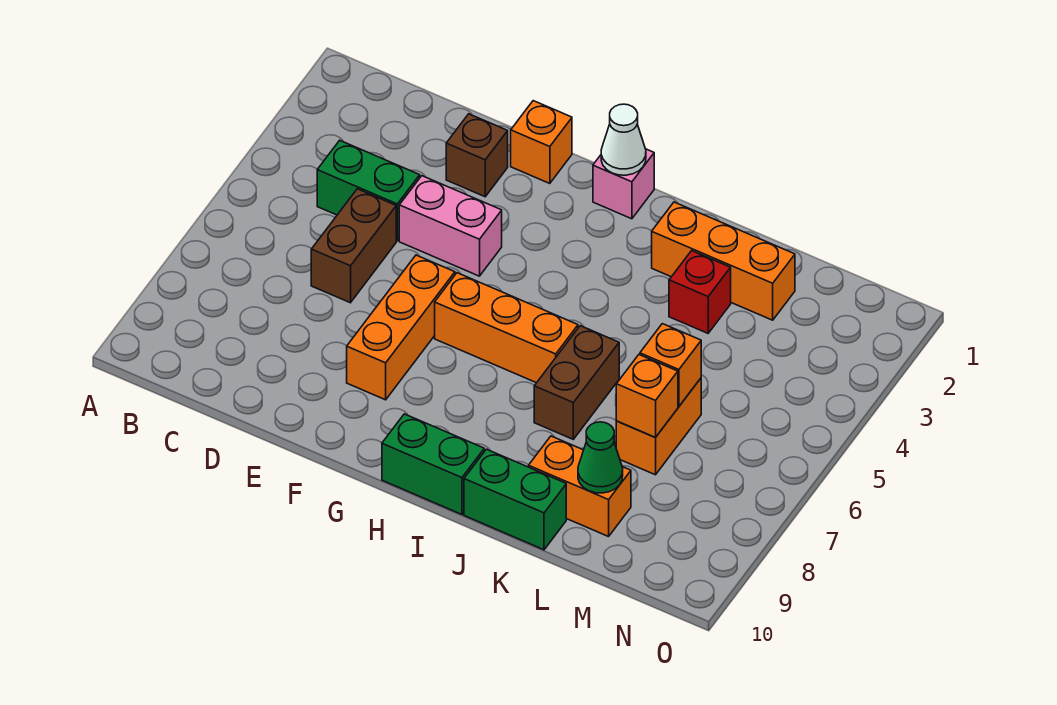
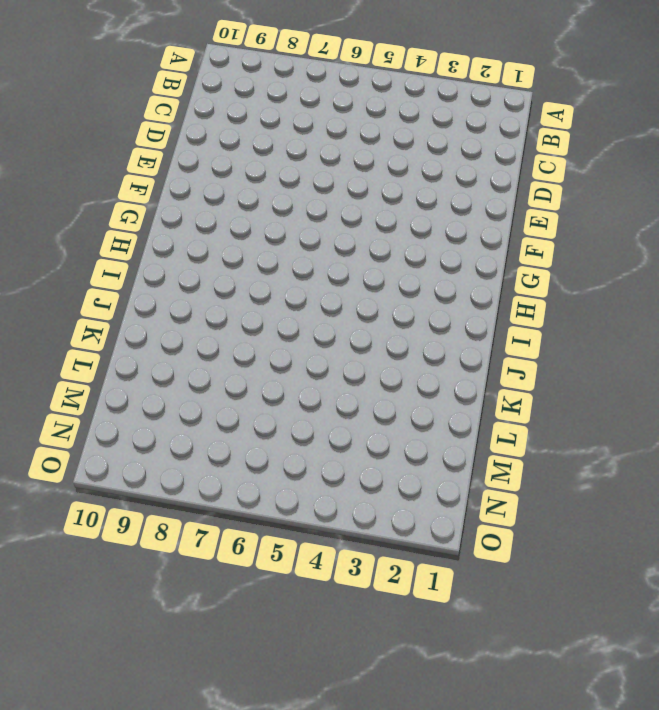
none -> green 1x2 brick [317,140,420,241]
none -> brown 1x2 brick [311,189,396,303]
none -> brown 1x1 brick [446,114,508,197]

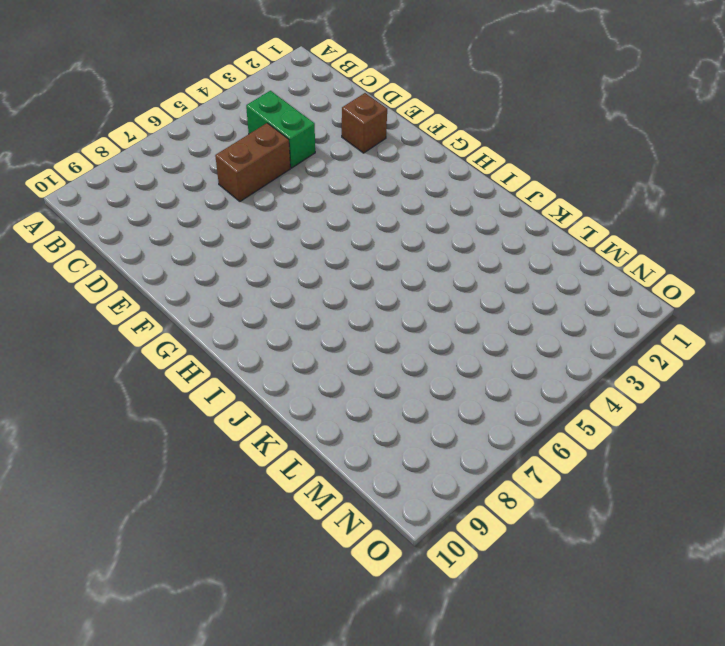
none -> pink 1x2 brick [399,176,502,276]
none -> orange 1x1 brick [511,101,572,184]
none -> orange 1x3 brick [347,255,455,400]

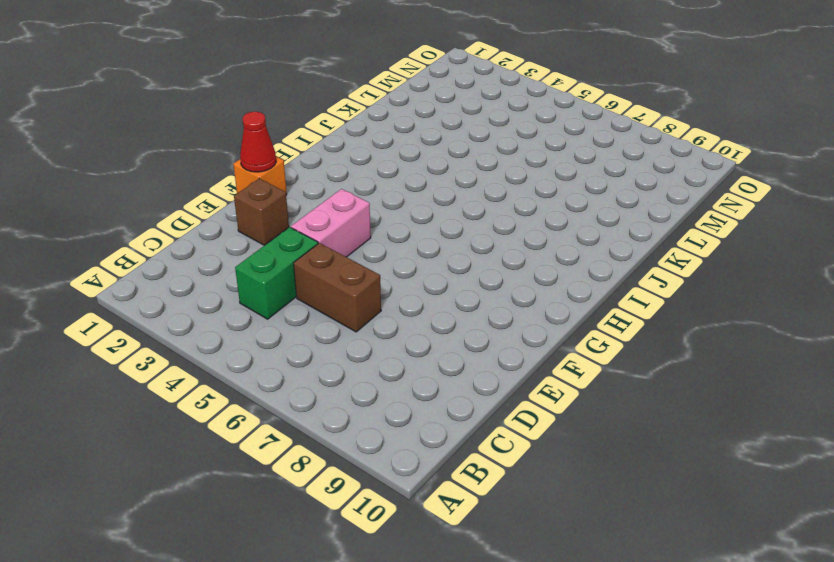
red 1x1 cone [240,112,276,172] -> none
none -> orange 1x3 brick [347,255,455,400]
none -> orange 1x3 brick [435,273,578,383]
none -> pink 1x1 brick [593,149,654,219]

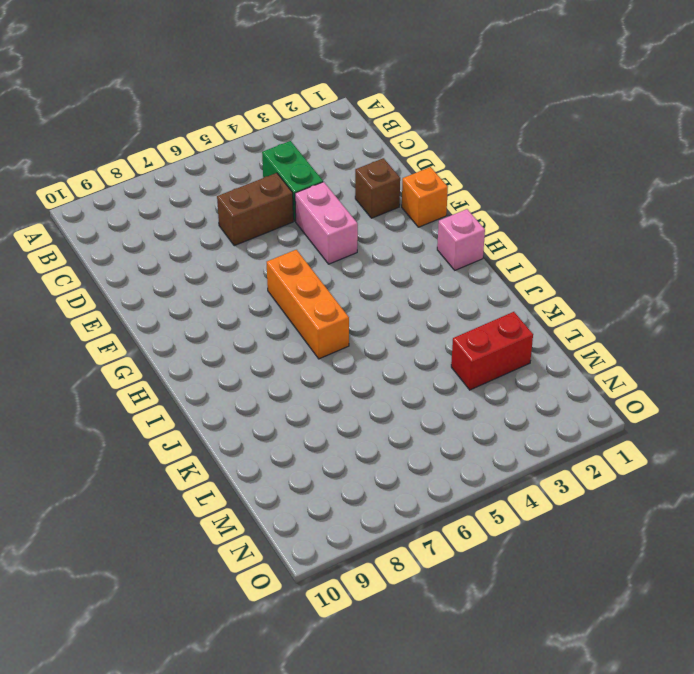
red 1x2 brick [451,312,533,390] -> orange 1x3 brick [652,202,795,320]
none -> orange 1x3 brick [347,255,455,400]
none -> green 1x2 brick [382,414,484,514]
none -> brown 1x2 brick [534,326,619,439]

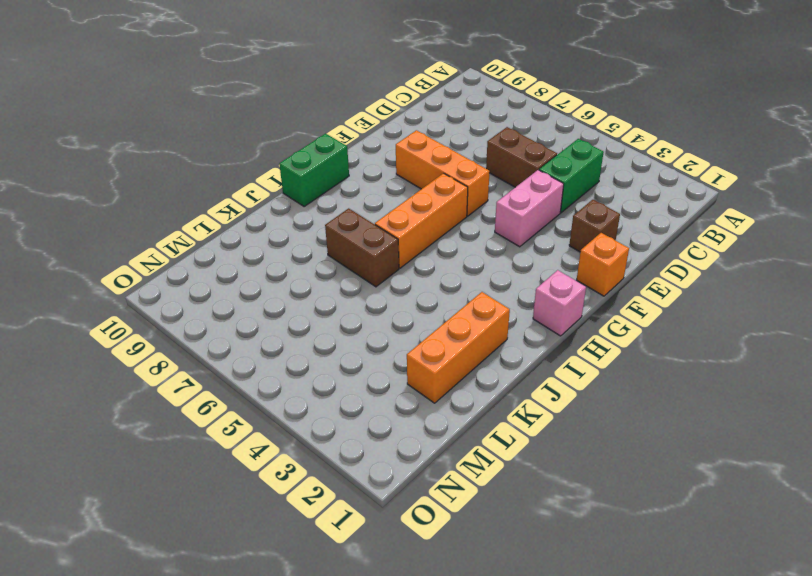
none -> green 1x2 brick [464,449,566,550]
none -> red 1x1 brick [669,251,731,333]
none -> orange 1x2 brick [529,436,631,537]

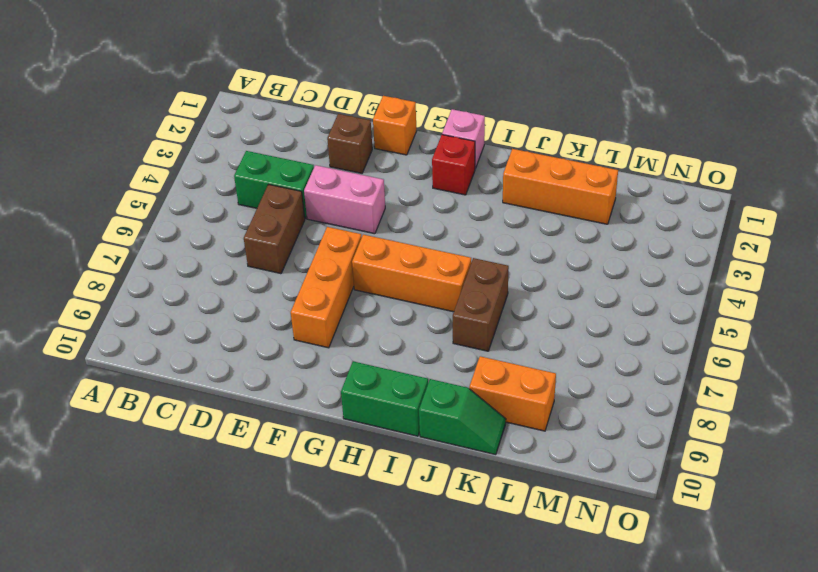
red 1x1 brick [432,135,475,195] -> red 1x1 brick moved to [669,251,731,333]
green 1x2 slope [419,379,506,455] -> green 1x2 brick [464,449,566,550]
none -> orange 1x2 brick [616,378,701,475]
none -> white 1x1 cone [601,104,646,175]
none -> orange 1x1 brick [640,324,701,406]

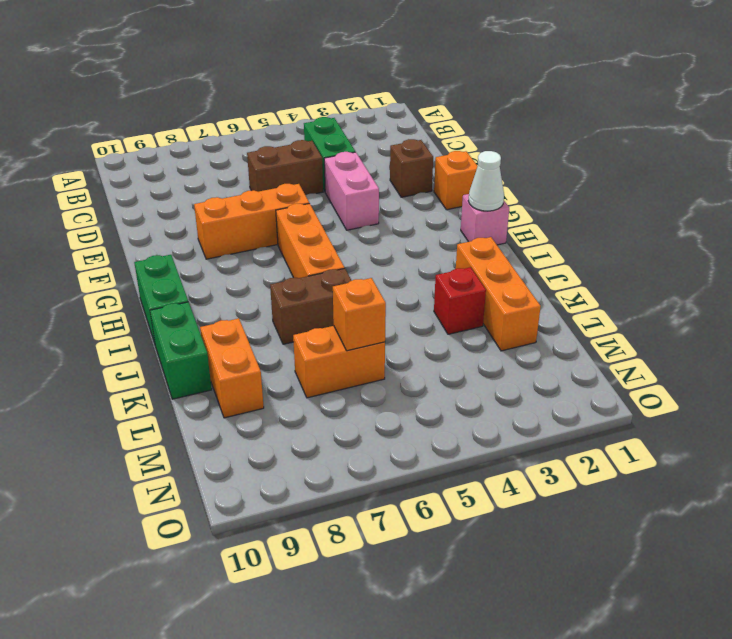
none -> orange 1x1 brick [616,355,678,438]
none -> green 1x1 cone [578,422,623,493]

